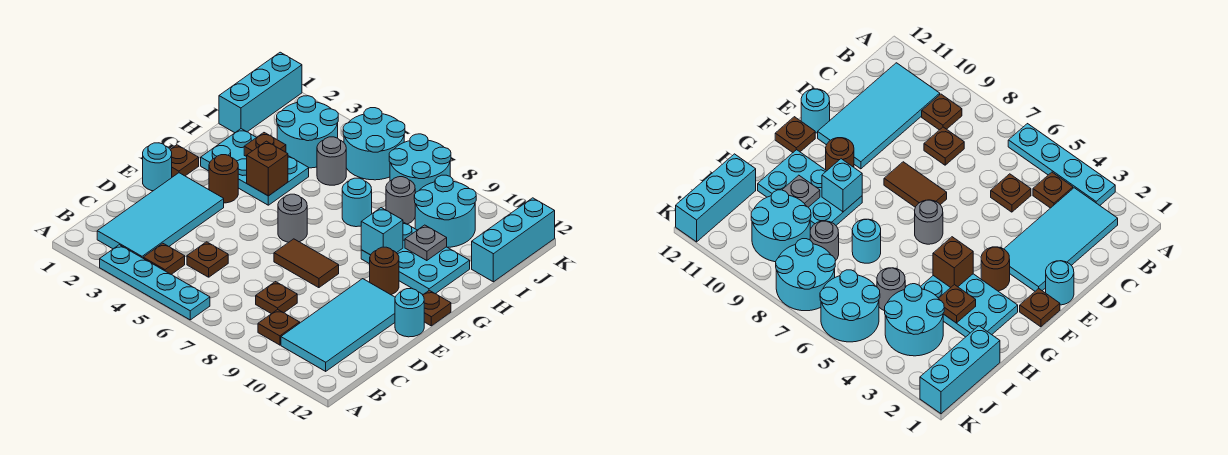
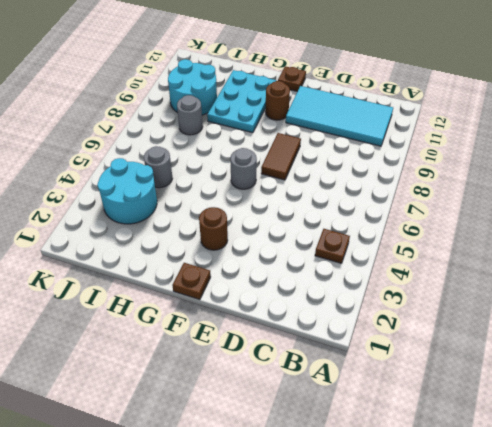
none -> cyan 1x4 plate [100,245,210,320]
none -> cyan 2x4 tile [97,173,224,258]
none -> brown 1x1 plate [258,310,300,345]
none -> brown 1x1 plate [187,242,228,277]

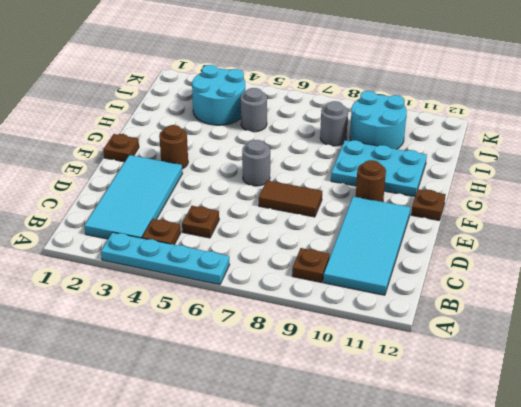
none -> brown 1x1 plate [256,282,297,314]
none -> cyan 1x1 round brick [143,143,172,191]
none -> cyan 1x1 round brick [395,288,424,337]
none -> cyan 2x3 plate [201,129,309,205]

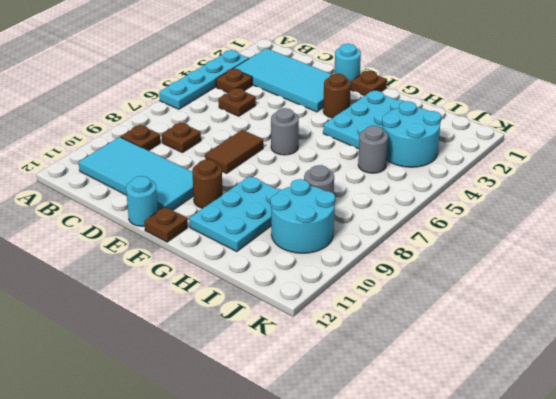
none -> cyan 1x1 round brick [342,178,372,227]
none -> cyan 1x3 brick [219,52,302,133]
none -> cyan 1x3 brick [472,198,555,282]
none -> cyan 2x2 round brick [343,108,405,180]

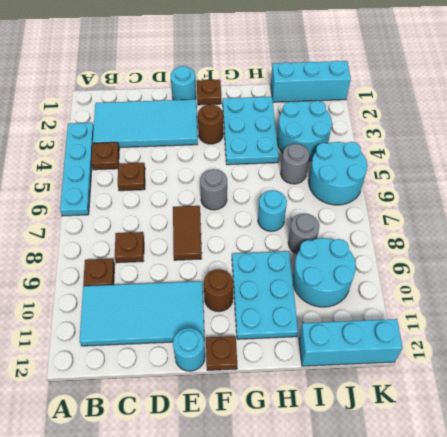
none -> cyan 2x2 round brick [389,134,451,193]
none -> brown 1x1 brick [247,141,288,196]
none -> cyan 1x1 brick [361,208,403,255]
none -> brown 1x1 plate [244,133,286,157]

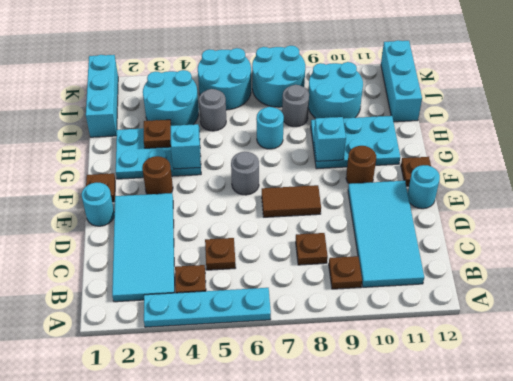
cyan 1x1 brick [171,124,201,169] -> brown 1x1 brick [247,141,288,196]
none -> grey 1x1 plate [405,225,447,261]

